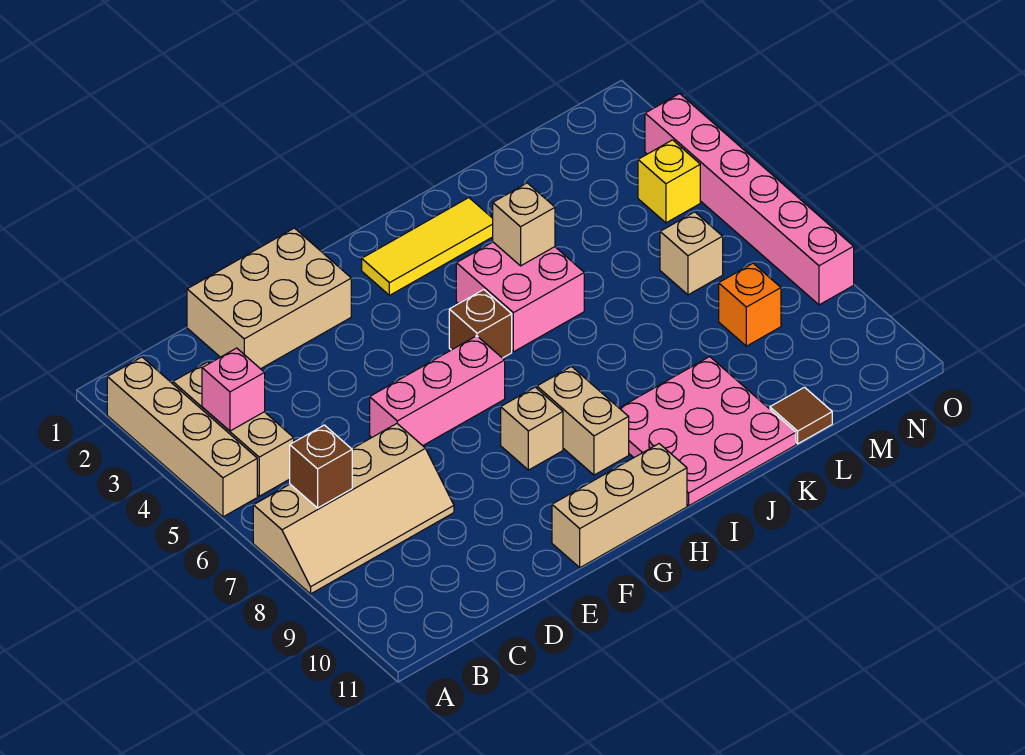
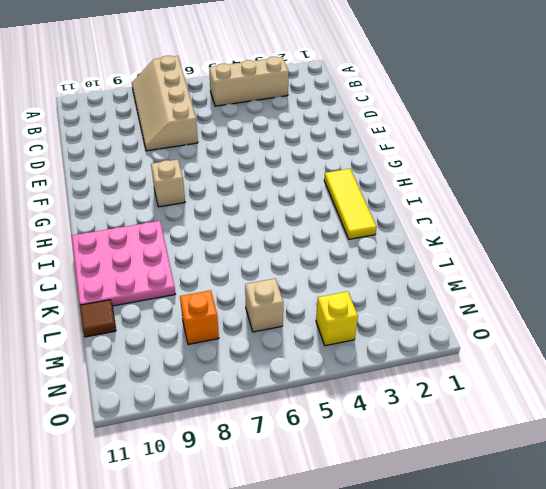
none -> tan 1x4 brick [107,357,257,517]
none -> tan 2x3 brick [187,228,351,369]
none -> pink 1x3 brick [370,336,505,446]

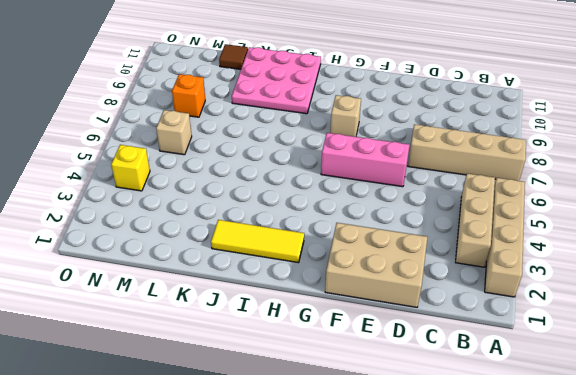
none -> tan 1x3 brick [552,444,687,568]
none -> brown 1x1 brick [449,290,512,358]
none -> tan 1x2 brick [537,367,629,475]

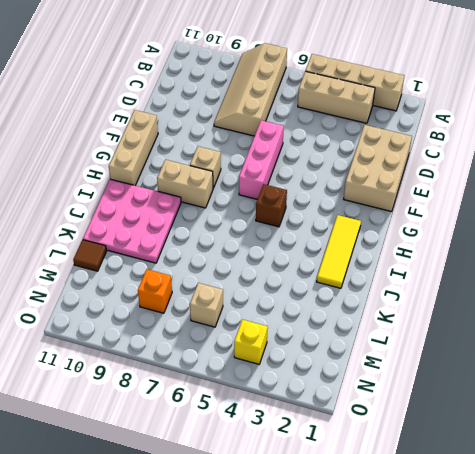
none -> pink 2x2 brick [456,242,584,352]
none -> pink 1x6 brick [645,94,854,305]
none -> pink 1x1 brick [202,348,265,431]

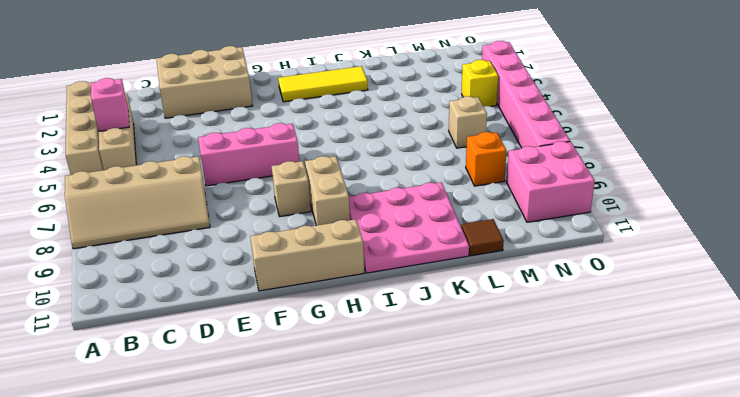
pink 2x2 brick [506,141,595,222] -> pink 2x2 brick moved to [456,242,584,352]
none -> brown 1x1 brick [449,290,512,358]
none -> brown 1x1 brick [290,425,352,508]
none -> tan 1x1 brick [493,183,555,266]

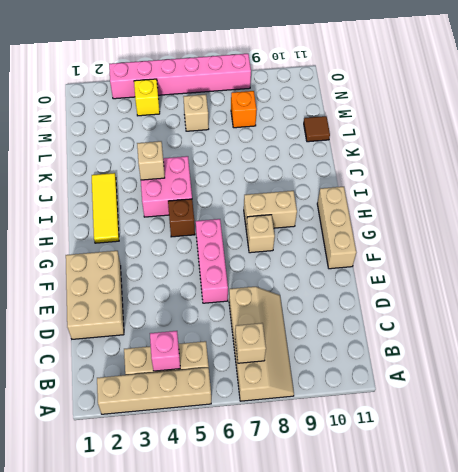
tan 1x1 brick [235,323,266,363] -> brown 1x1 brick [290,425,352,508]
none -> pink 3x3 plate [620,357,796,506]

